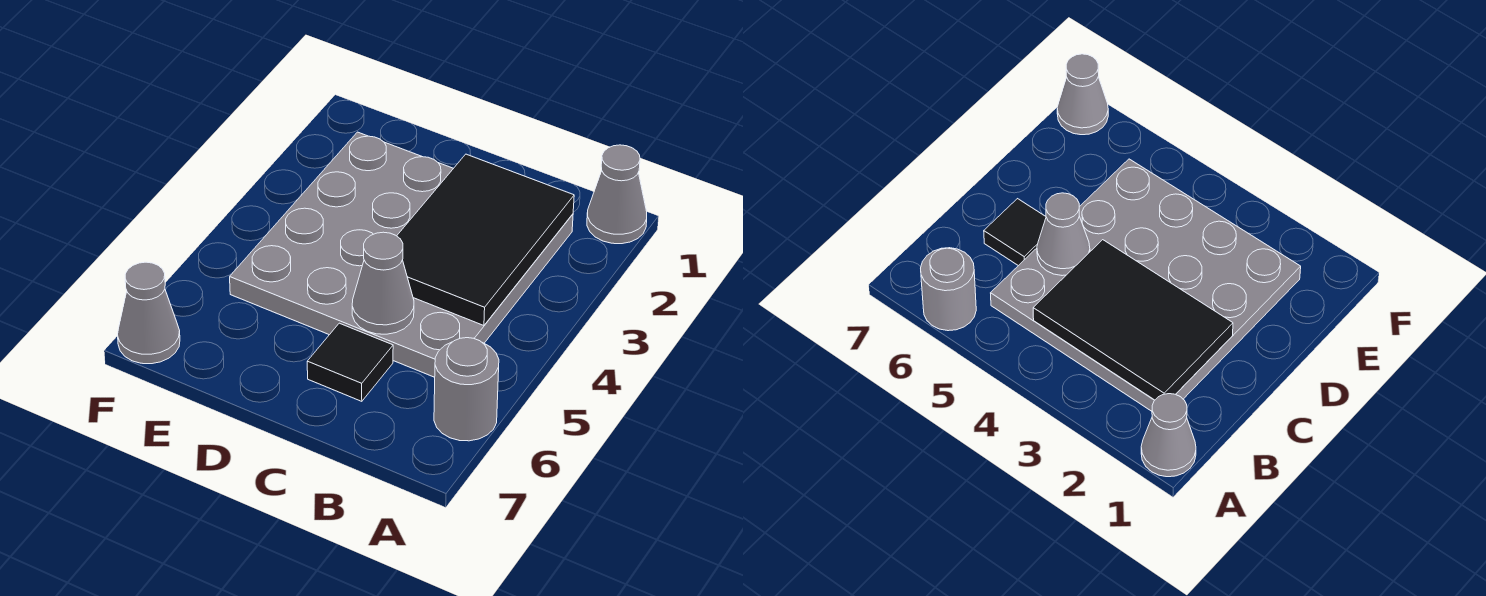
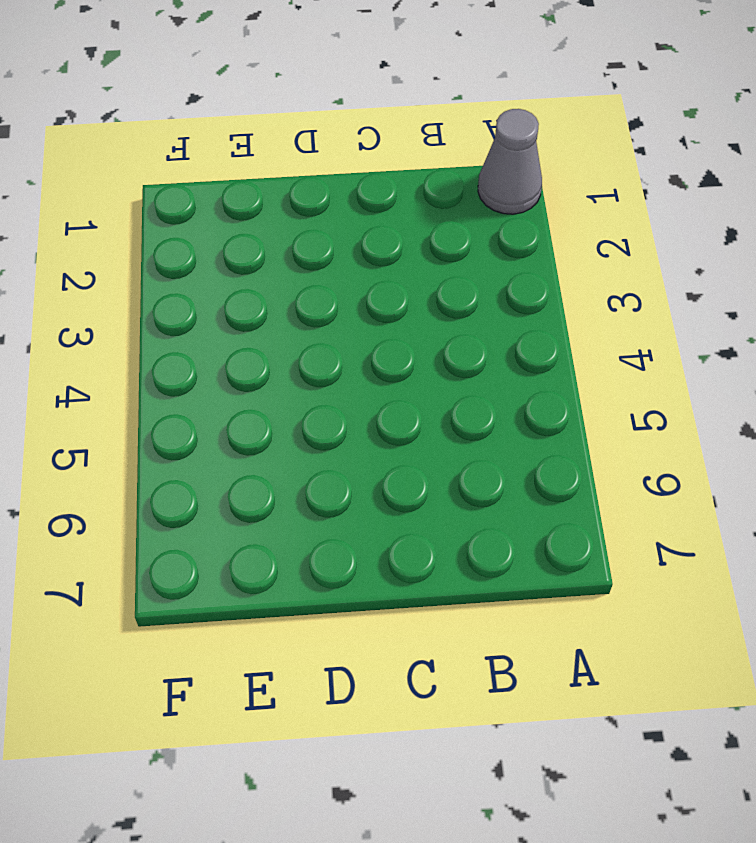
none -> grey 1x1 round brick [434,338,499,441]
none -> grey 4x4 plate [230,132,573,377]

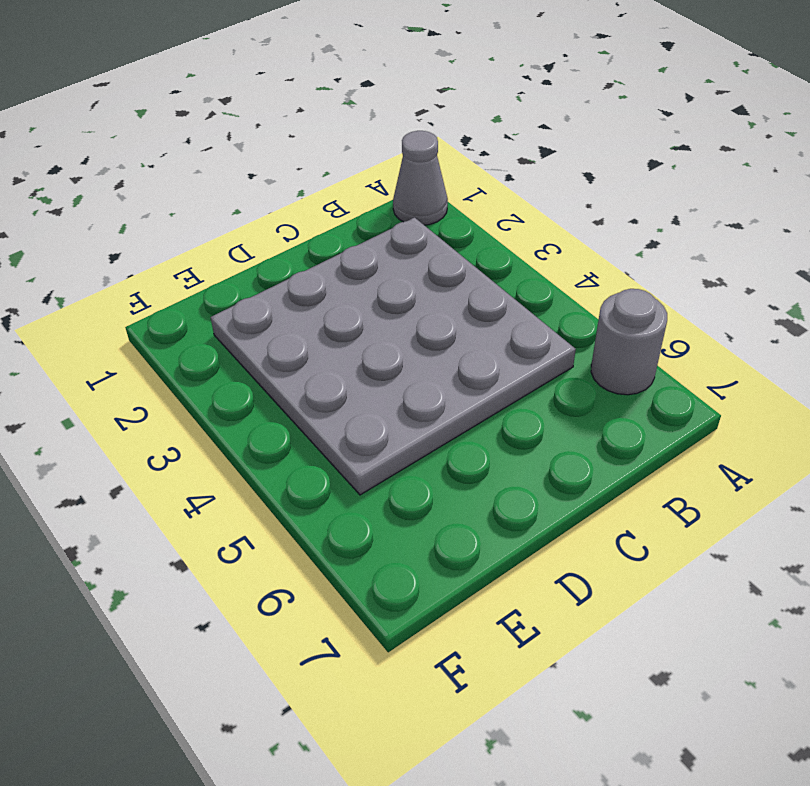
none -> black 1x1 tile [307,323,393,401]
none -> grey 1x1 cone [118,262,180,364]

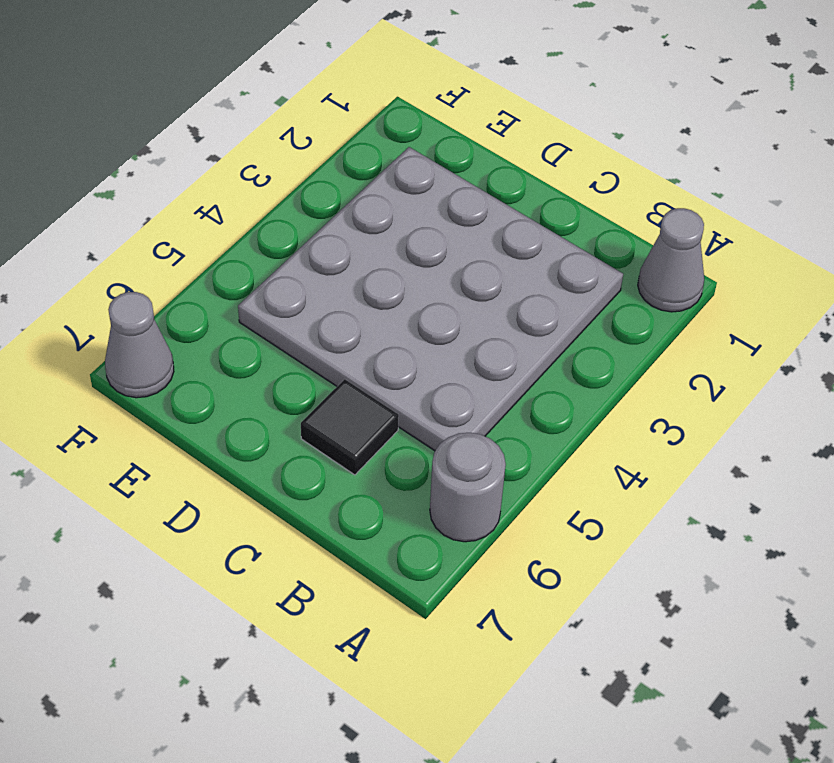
none -> black 2x3 tile [397,154,574,325]
none -> grey 1x1 cone [352,232,414,334]

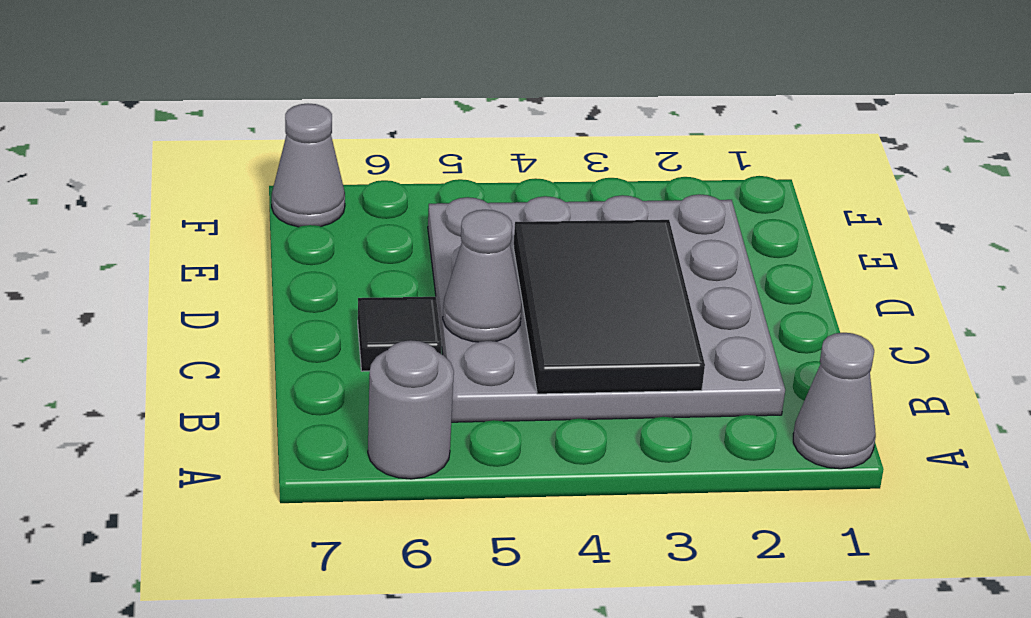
black 2x3 tile [513,220,705,394] -> black 2x3 tile turned to [397,154,574,325]

